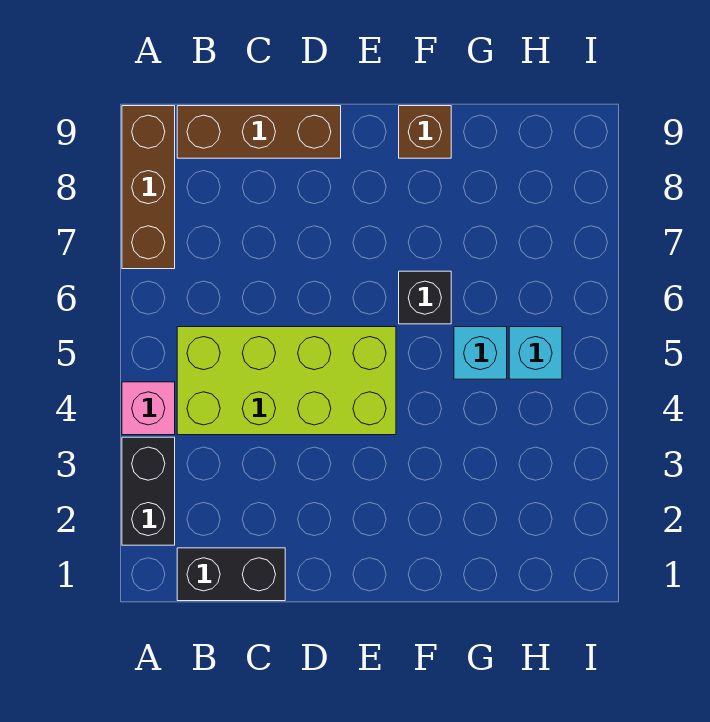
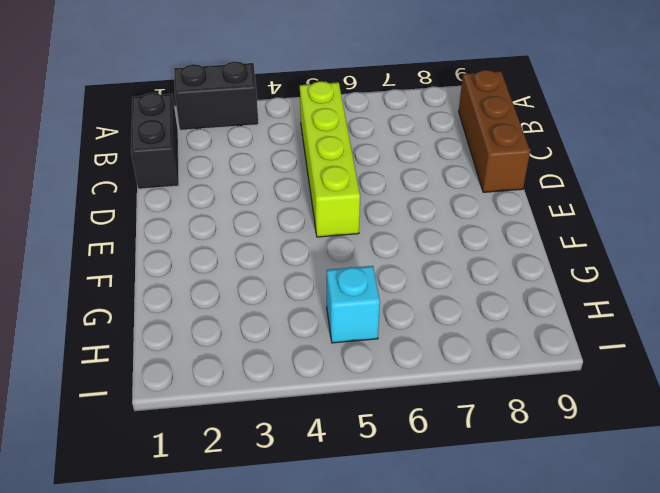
lime 1x4 brick [300,81,360,237] -> lime 2x4 brick [177,327,396,435]
none -> pink 1x1 brick [122,382,175,435]
none -> brown 1x3 brick [122,106,175,269]

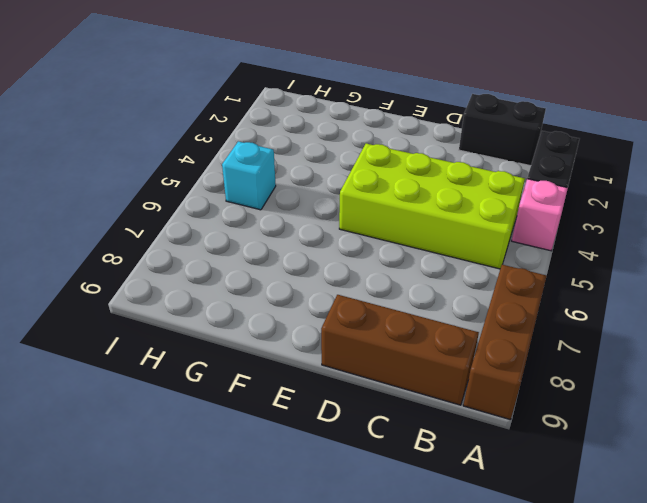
none -> black 1x1 brick [399,271,451,324]
none -> brown 1x1 brick [399,106,451,158]

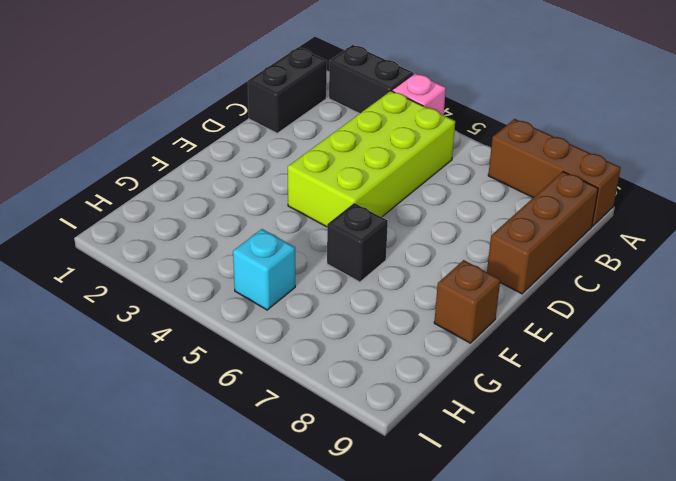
none -> cyan 1x1 brick [454,327,507,379]

